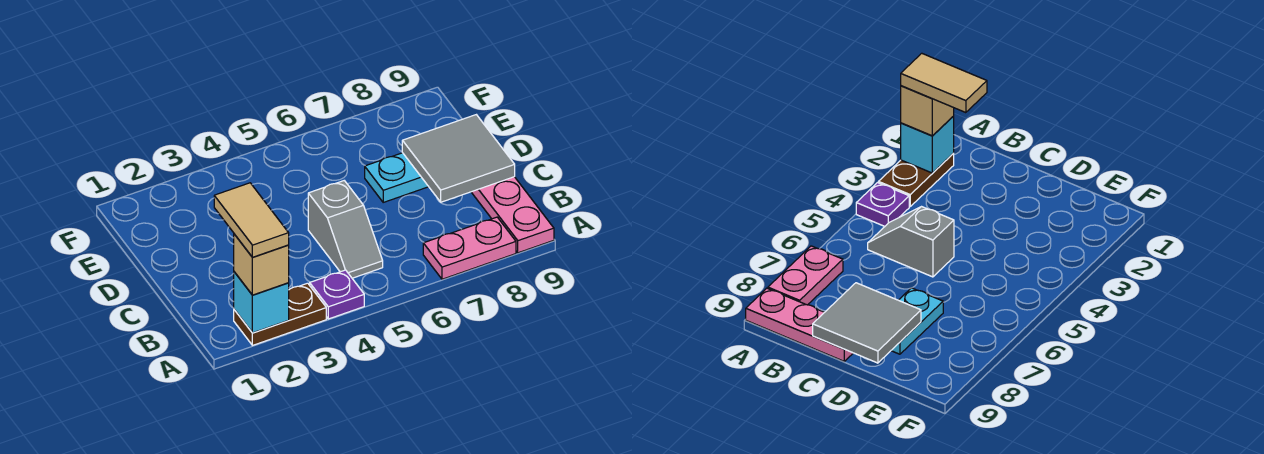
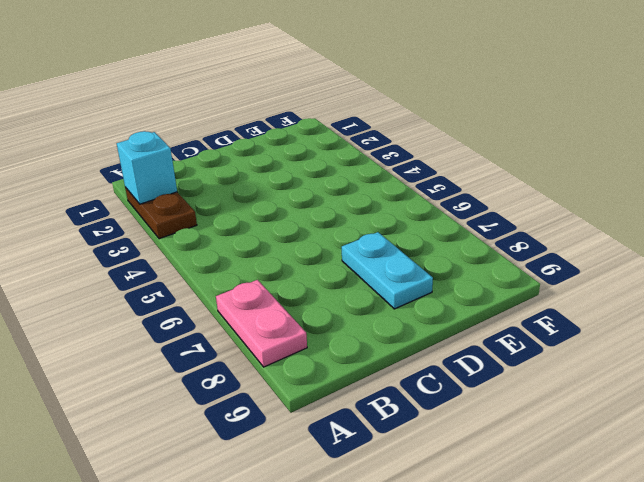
none -> purple 1x1 plate [310,270,364,319]
none -> pink 1x3 plate [472,177,554,253]

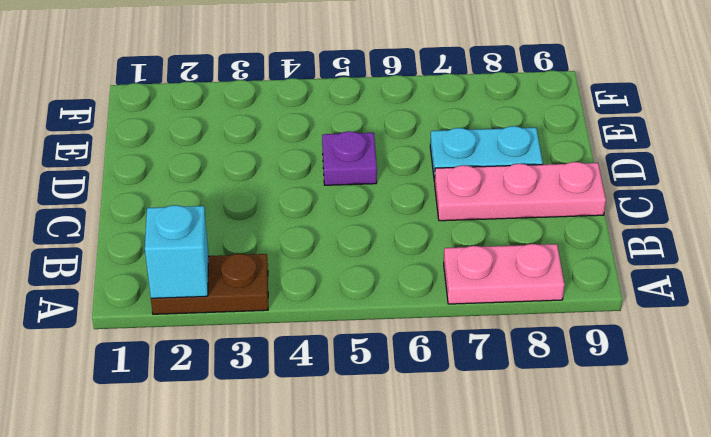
pink 1x3 plate [435,162,606,221] -> pink 1x3 plate turned to [472,177,554,253]
purple 1x1 plate [322,131,377,185] -> purple 1x1 plate moved to [310,270,364,319]
none -> grey 1x2 slope [308,181,383,278]
none -> grey 2x2 tile [402,115,515,202]

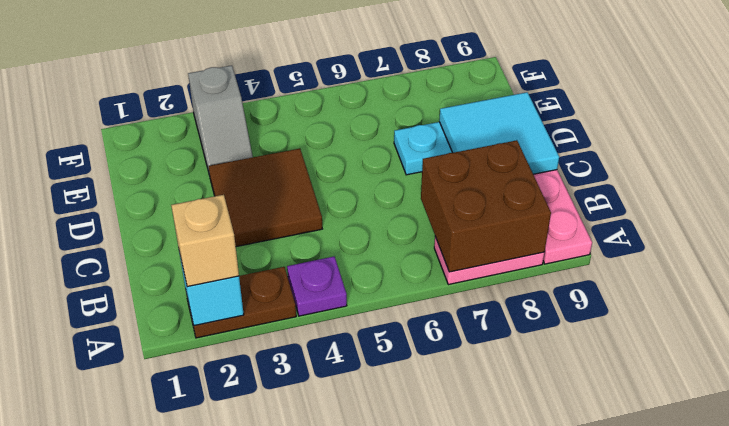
brown 2x2 brick [421,140,551,272] -> none
brown 2x2 tile [209,149,322,247] -> none
cyan 2x2 tile [439,92,559,174] -> grey 2x2 tile [402,115,515,202]
grey 1x2 slope [188,66,253,175] -> grey 1x2 slope moved to [308,181,383,278]
none -> tan 1x2 tile [214,183,289,257]

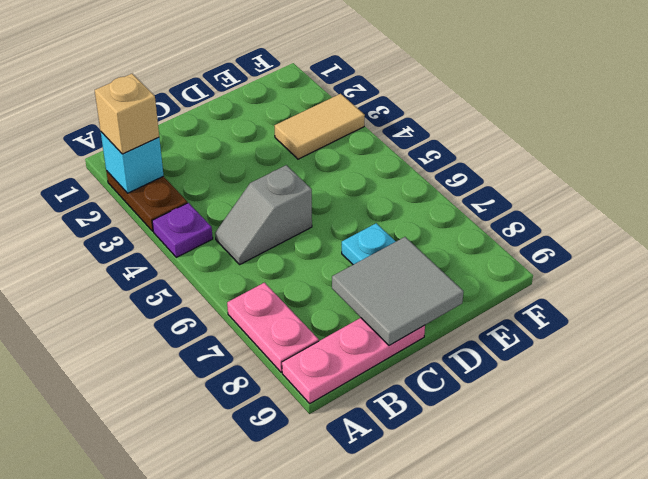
tan 1x2 tile [275,94,365,159] -> tan 1x2 tile moved to [214,183,289,257]

